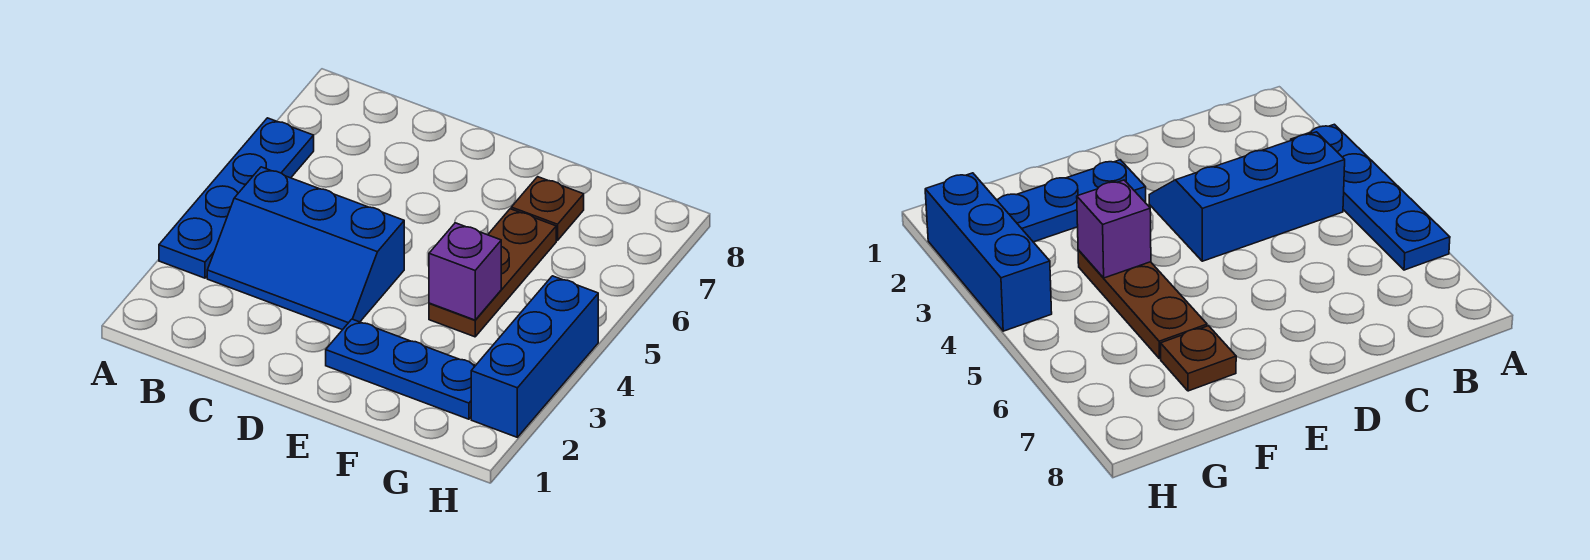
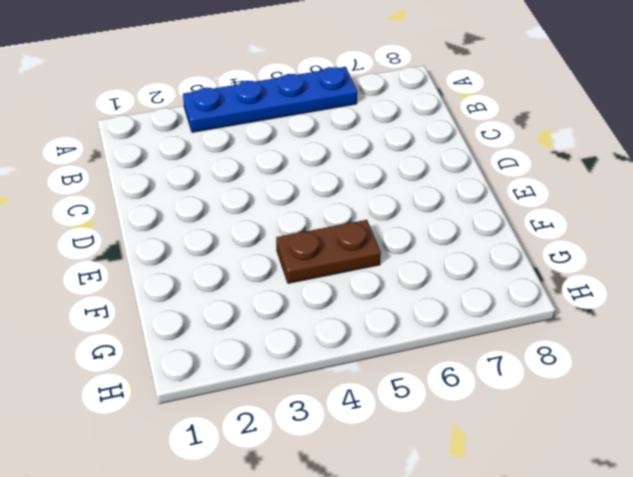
brown 1x2 plate [276,220,381,283] -> brown 1x3 plate [429,209,556,337]
none -> blue 2x3 slope [207,167,404,330]
none -> blue 1x3 plate [326,319,476,419]

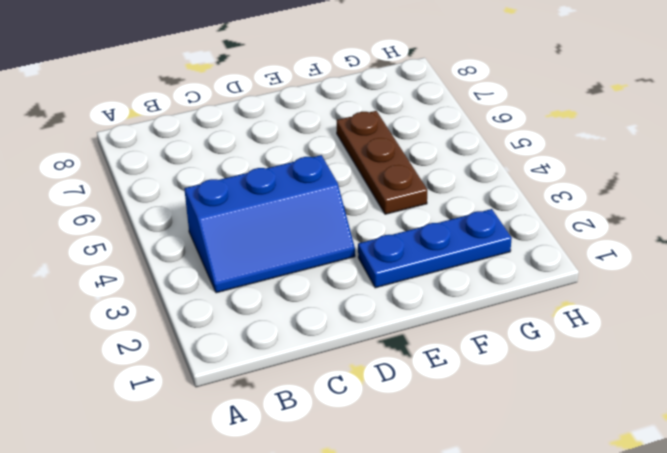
none -> blue 1x4 plate [159,118,314,278]
none -> brown 1x1 plate [511,177,584,240]

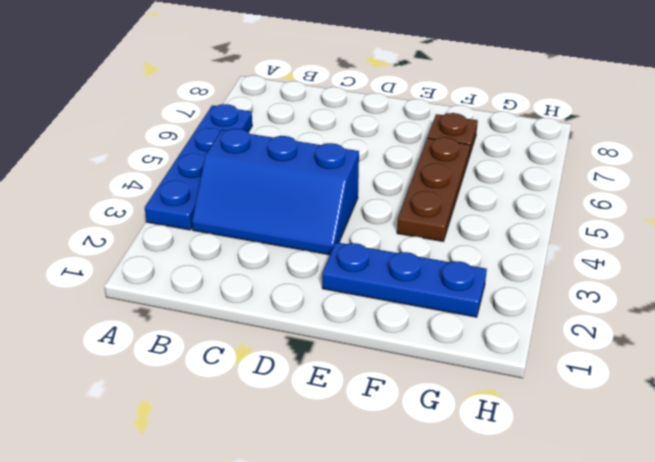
none -> blue 1x3 brick [471,276,598,437]
none -> purple 1x1 brick [429,223,501,320]

